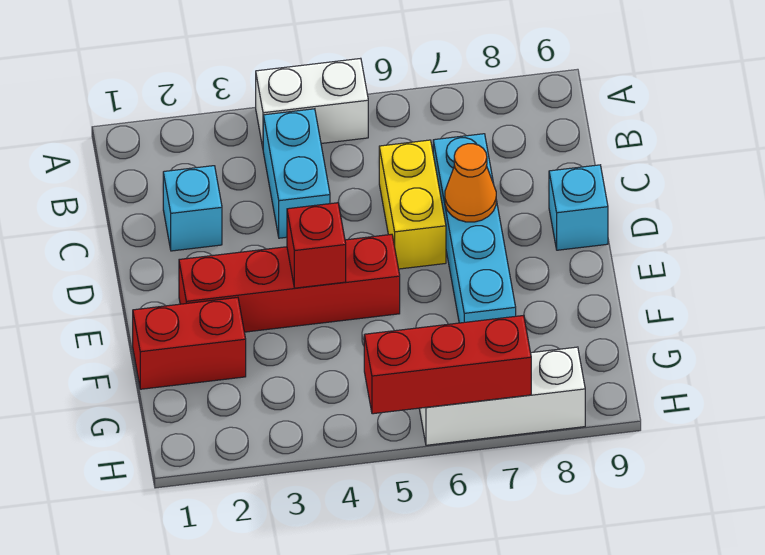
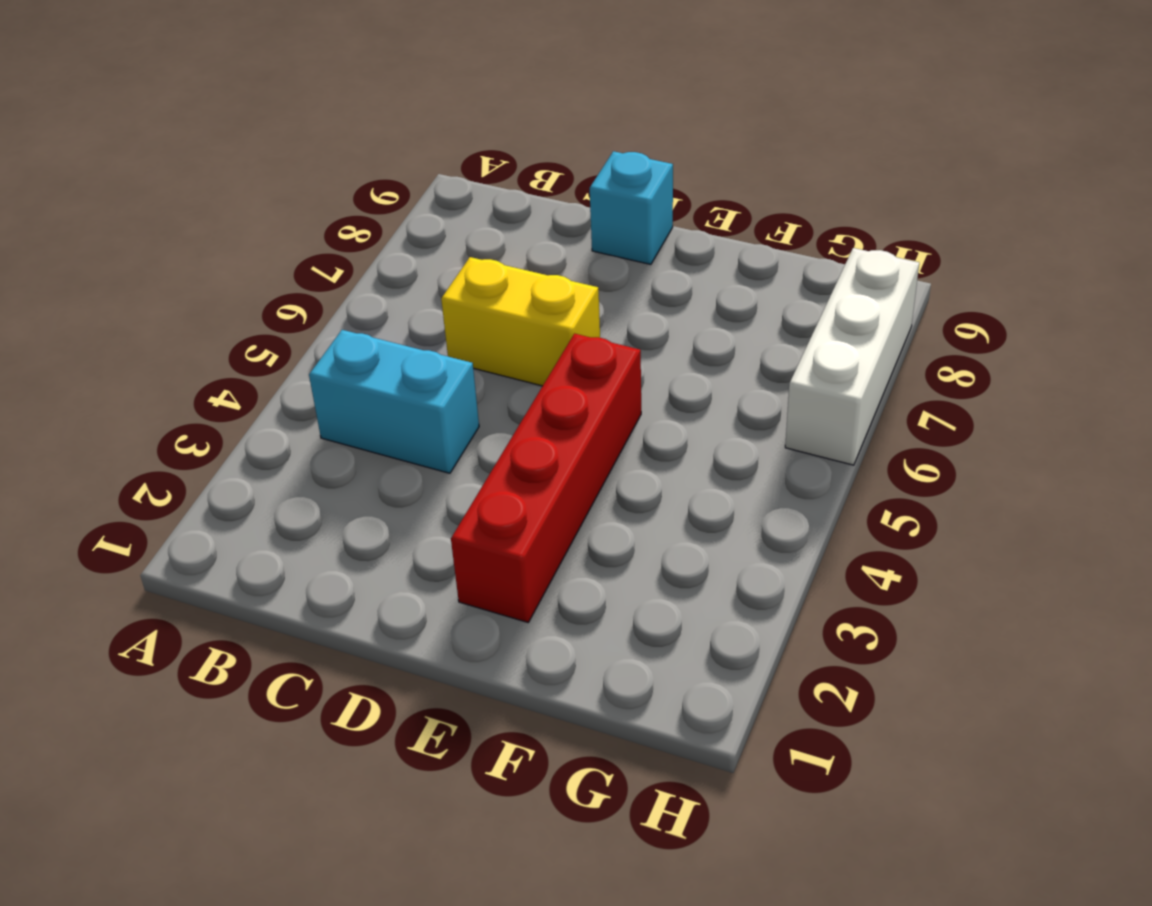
none -> white 1x2 brick [256,58,368,147]
none -> cyan 1x1 brick [163,166,222,251]
none -> cyan 1x4 brick [433,134,516,323]

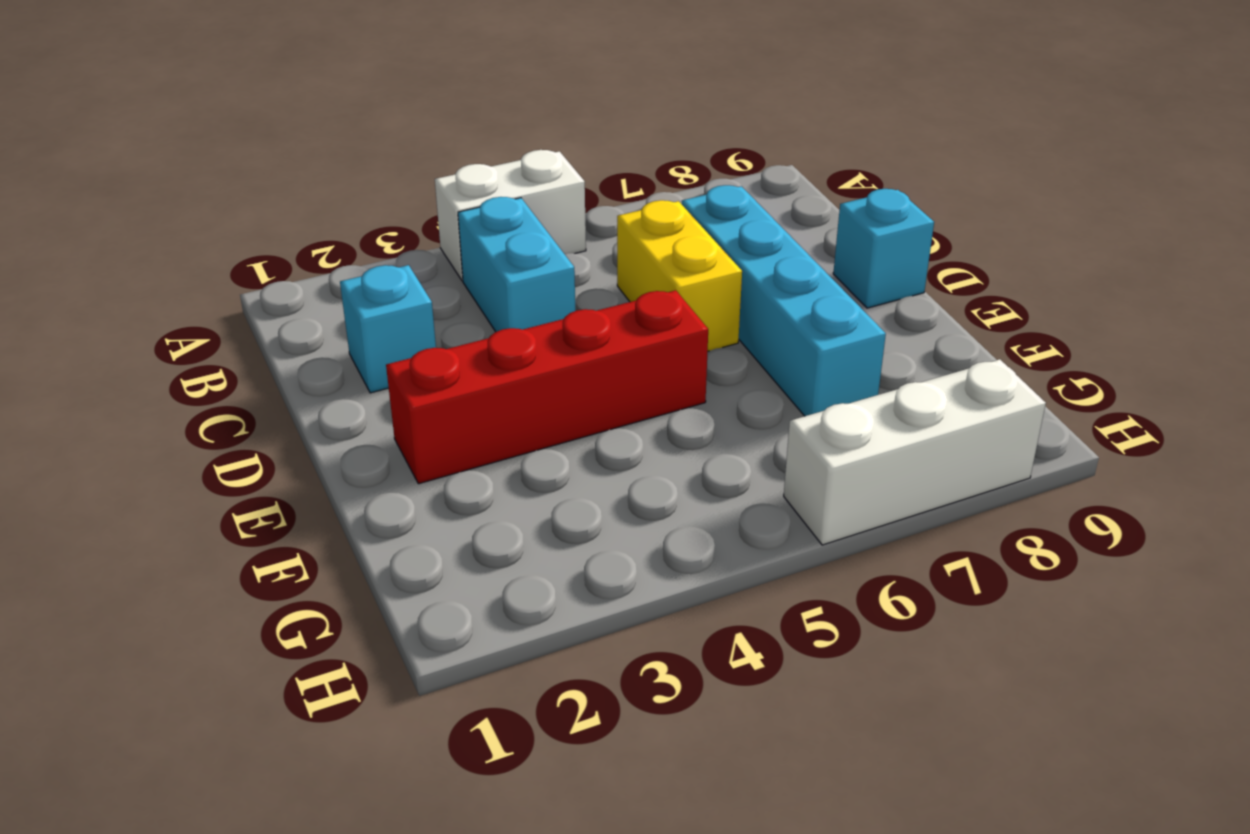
none -> red 1x2 brick [133,297,246,389]
none -> orange 1x1 cone [445,144,496,222]
none -> red 1x1 brick [287,203,346,288]

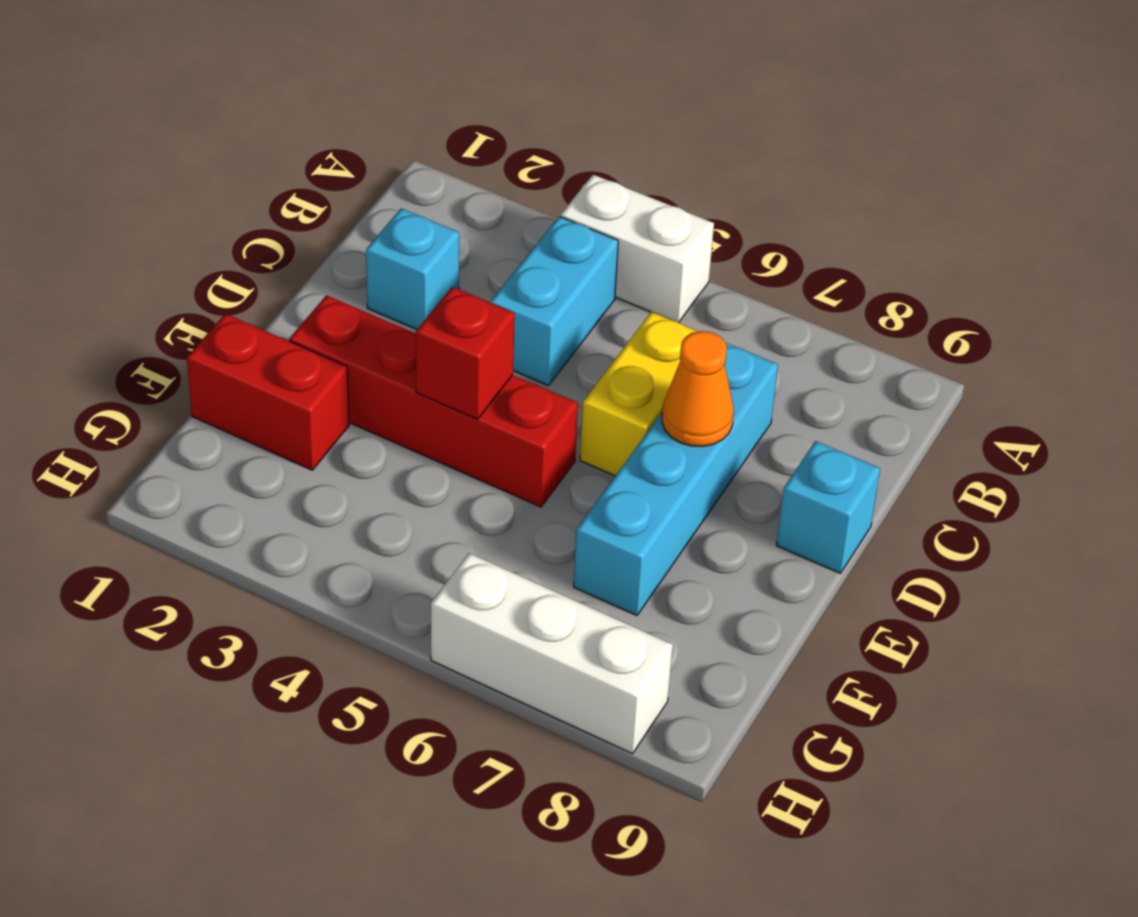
none -> red 1x3 brick [364,315,531,414]

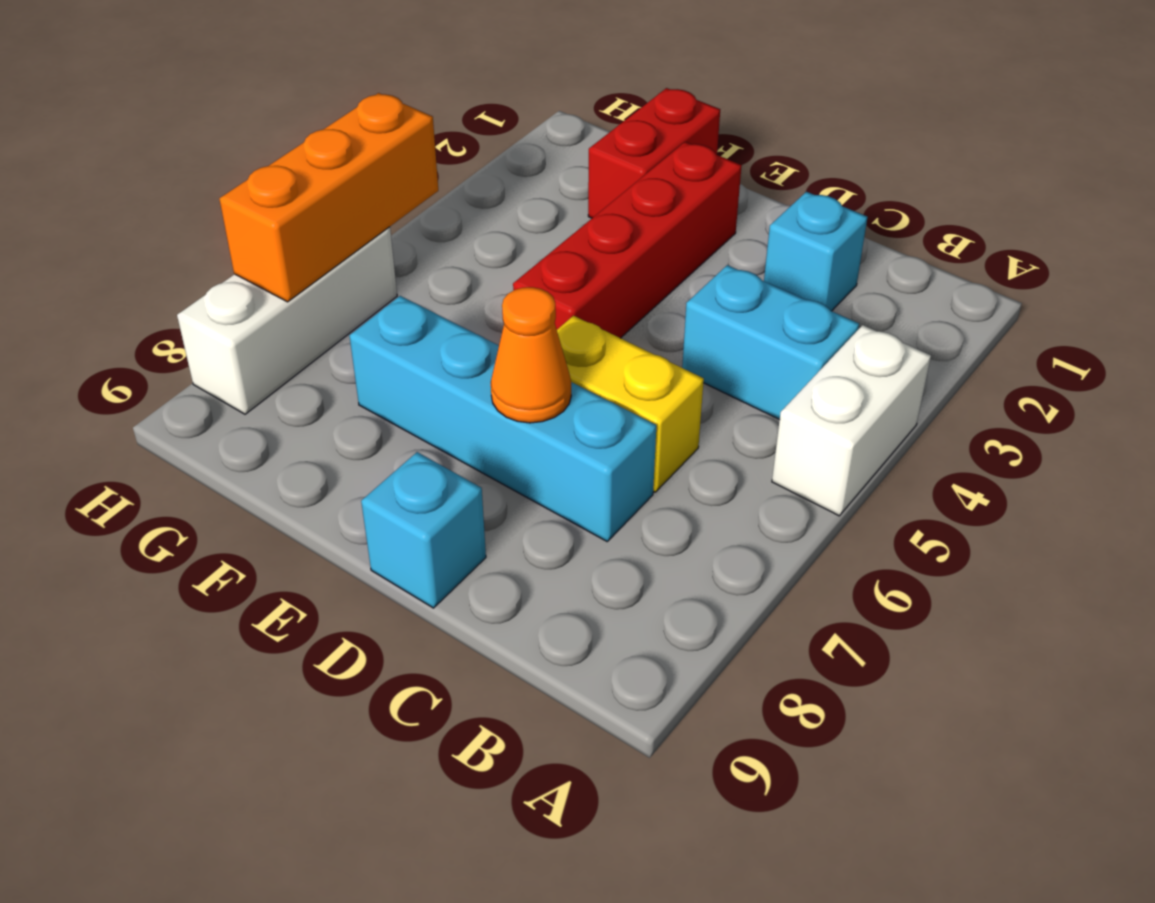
orange 1x3 brick [219,93,438,302] -> red 1x3 brick [364,315,531,414]
none -> red 1x1 brick [287,203,346,288]

